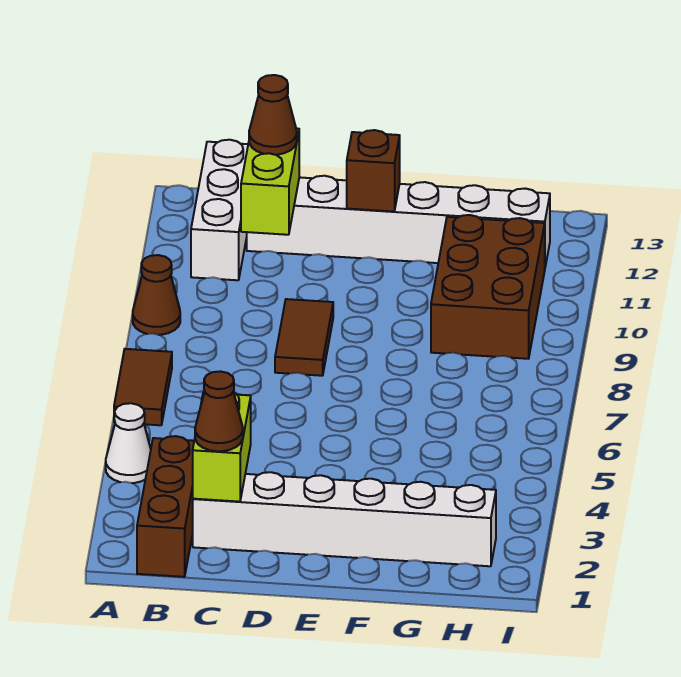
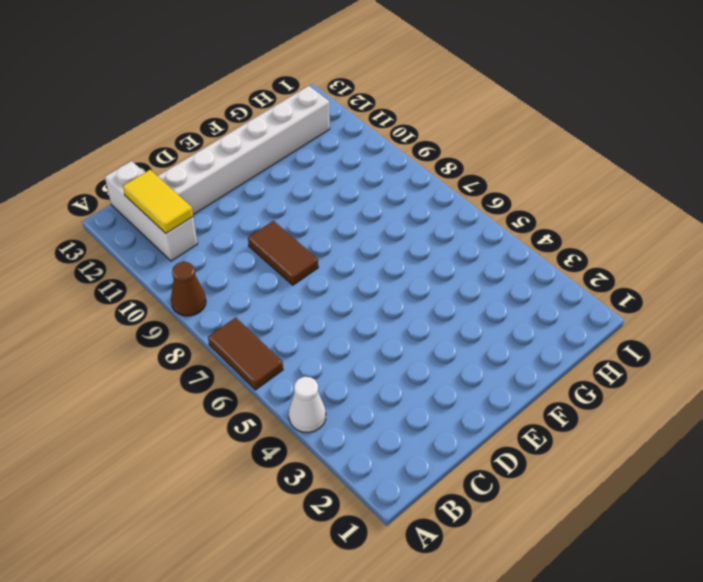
yellow 1x2 tile [123,170,193,233] -> none
none -> brown 1x3 brick [137,436,194,577]
none -> white 1x6 brick [193,472,496,566]
none -> brown 2x3 brick [431,215,545,359]

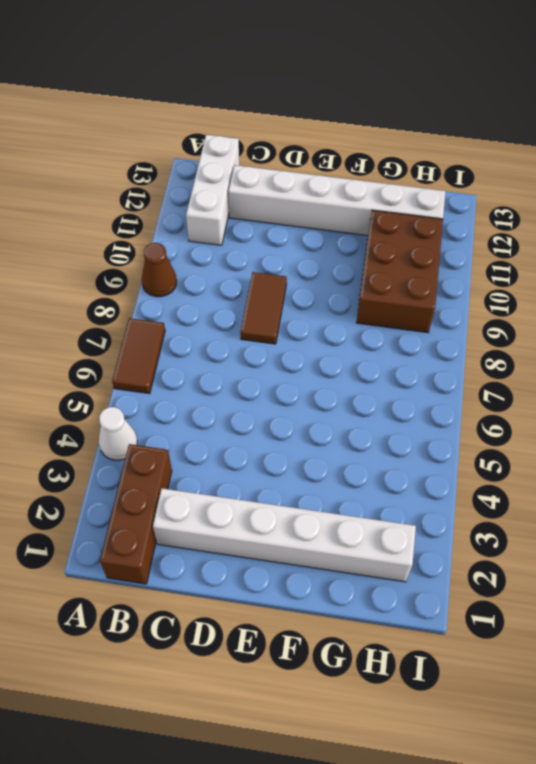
none -> lime 1x2 brick [193,392,251,502]
none -> lime 1x2 brick [241,128,299,235]
none -> brown 1x1 brick [347,130,400,211]

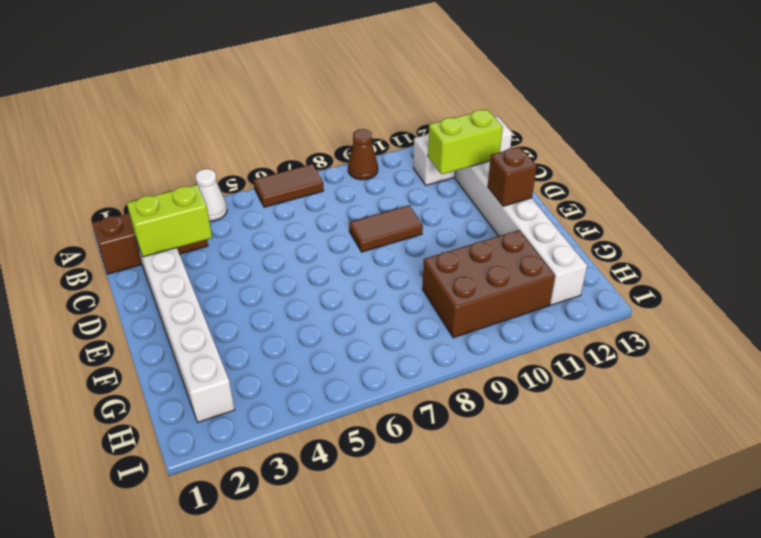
none -> brown 1x1 cone [195,371,243,451]
none -> brown 1x1 cone [249,75,297,155]

